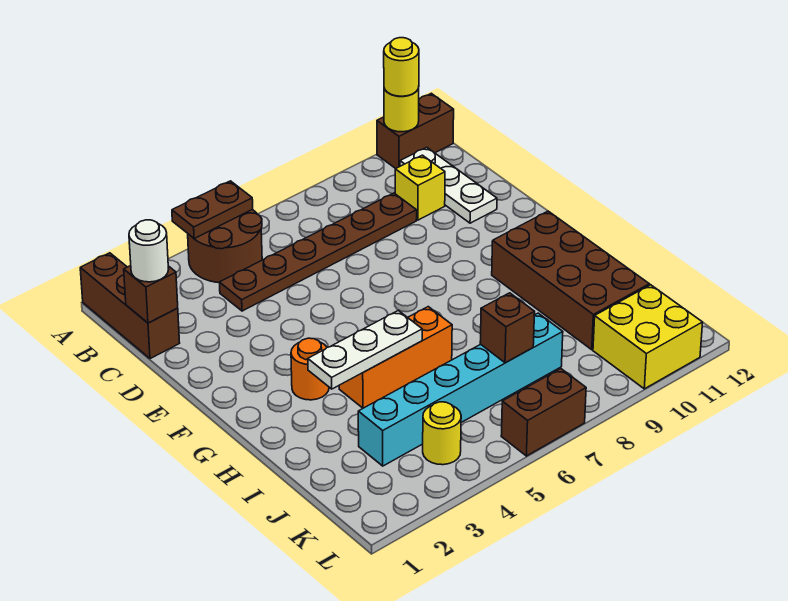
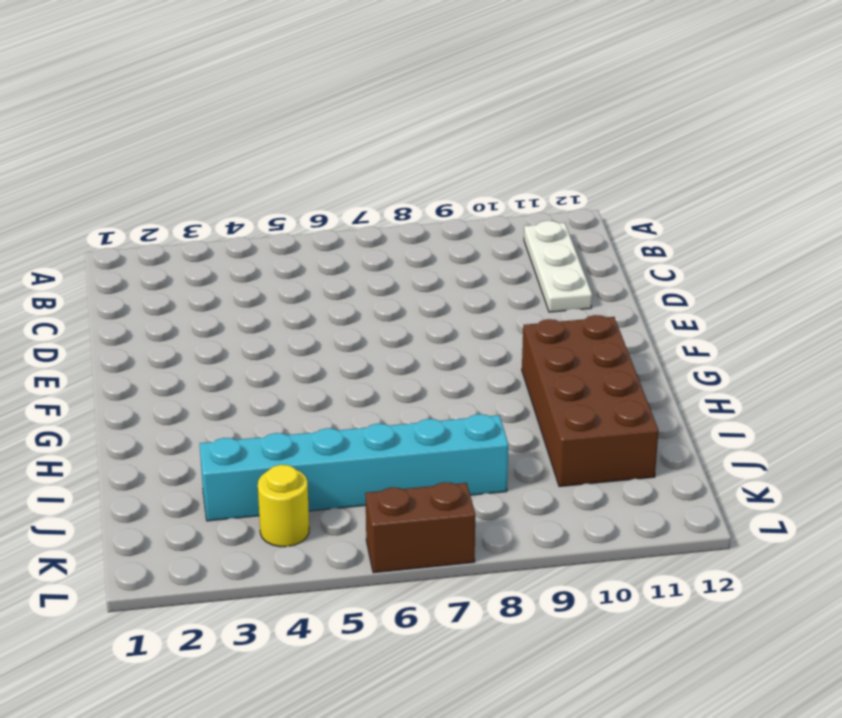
none -> brown 1x3 brick [80,253,180,359]
none -> brown 2x2 round brick [188,210,262,283]
none -> brown 1x2 brick [377,93,454,169]

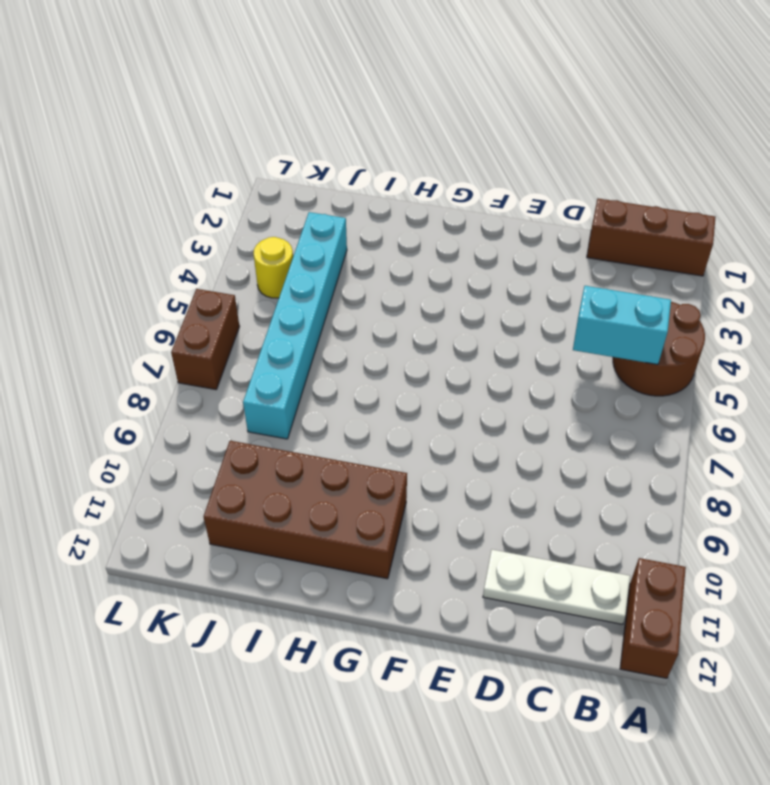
cyan 1x2 brick [573,286,671,365] -> none
none -> brown 1x6 plate [219,193,417,311]
none -> yellow 1x1 brick [395,155,445,220]
none -> orange 1x1 round brick [291,338,329,400]

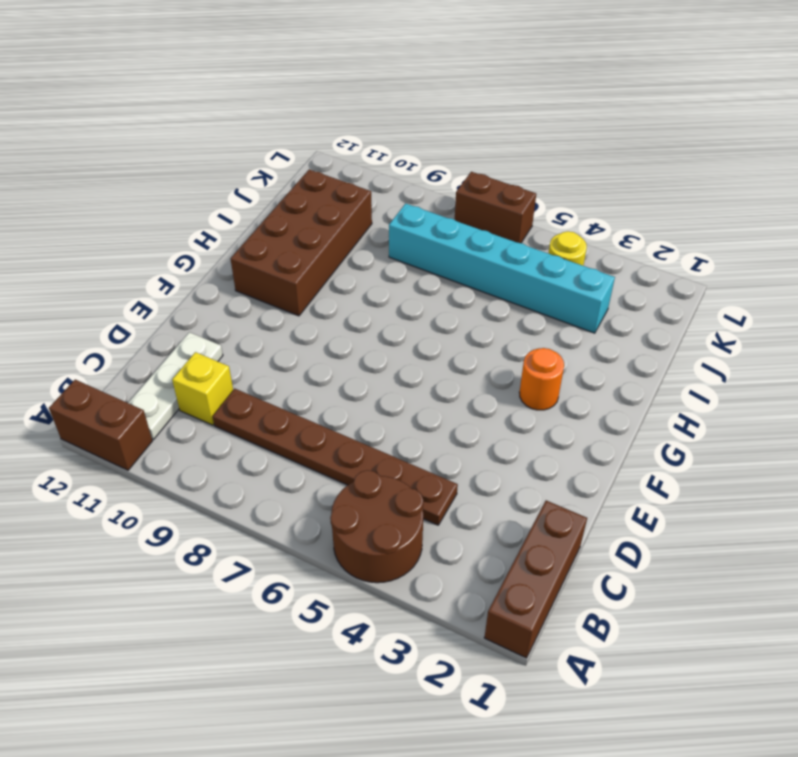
none -> orange 1x3 brick [339,307,452,408]
none -> yellow 2x2 brick [593,285,703,389]
none -> brown 1x2 plate [172,181,253,238]

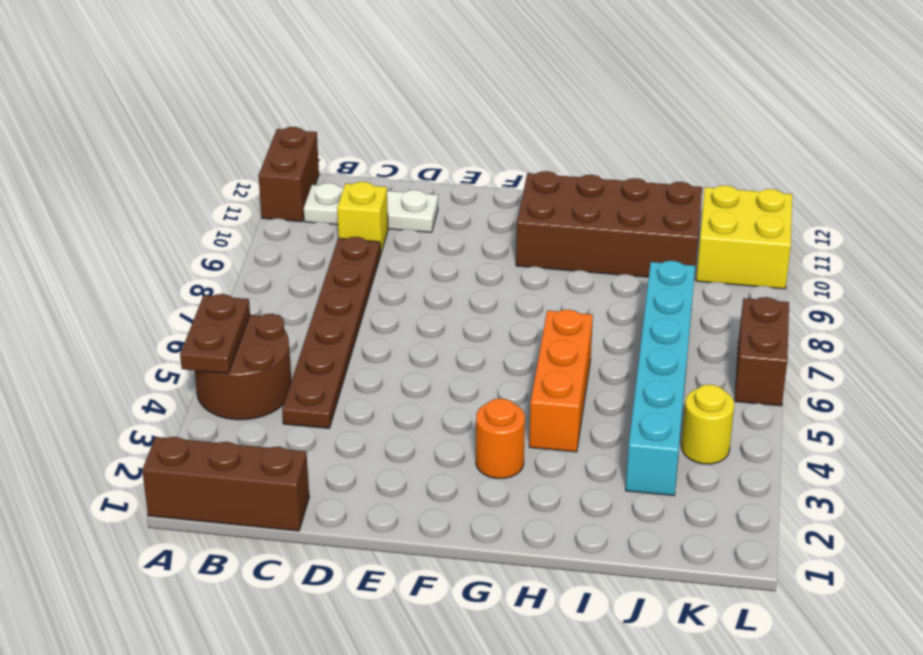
none -> yellow 1x1 round brick [384,88,419,132]
none -> brown 1x1 brick [124,266,178,323]
none -> white 1x3 plate [308,311,422,389]

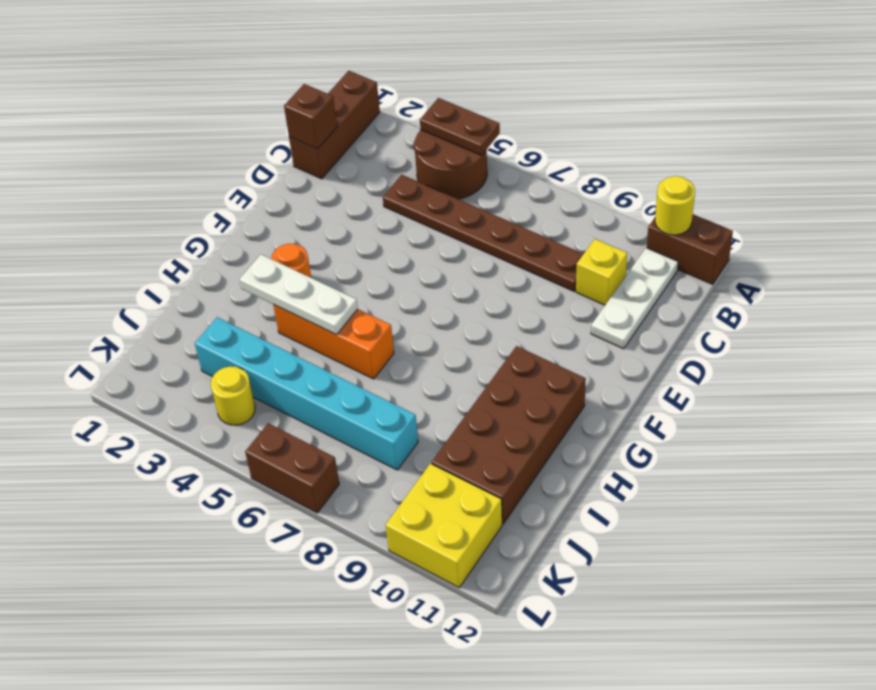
none -> brown 1x1 brick [480,293,535,363]
none -> yellow 1x1 round brick [384,38,419,96]
none -> white 1x1 round brick [129,220,169,282]

